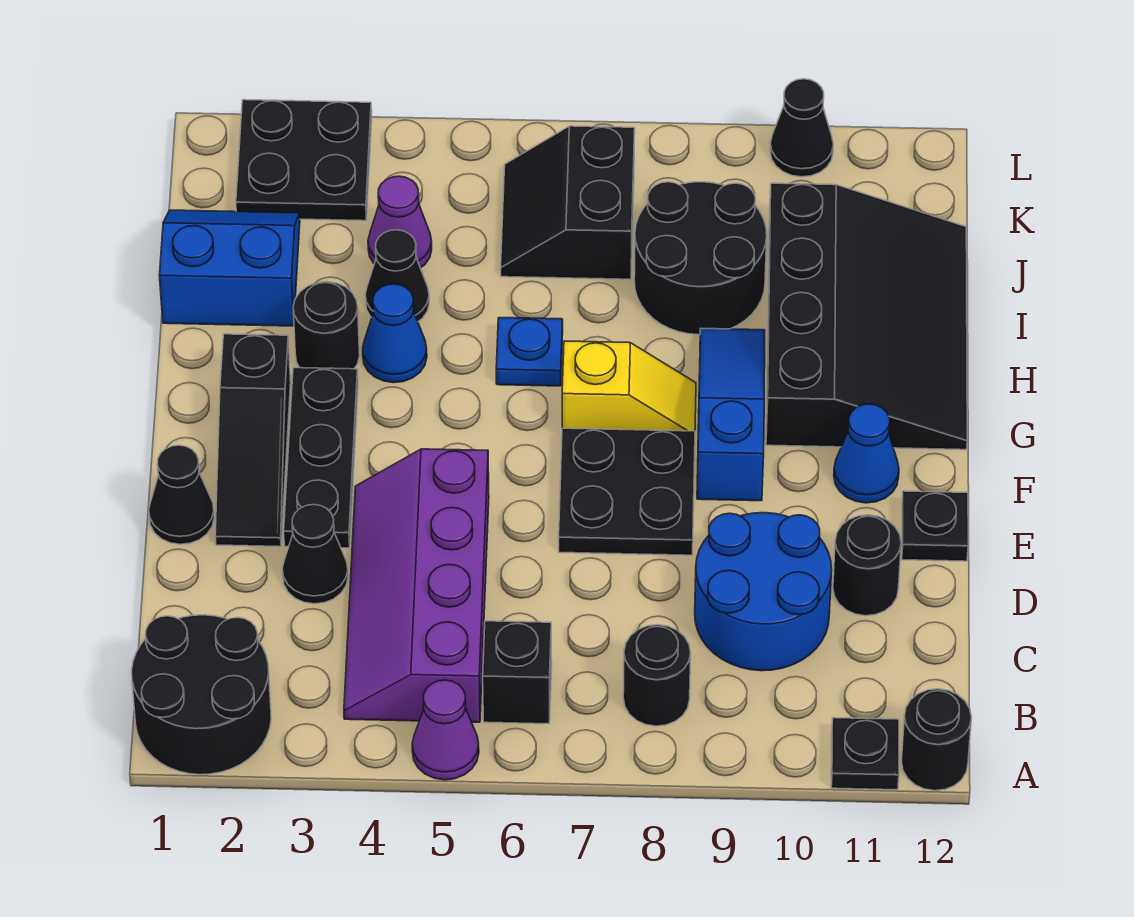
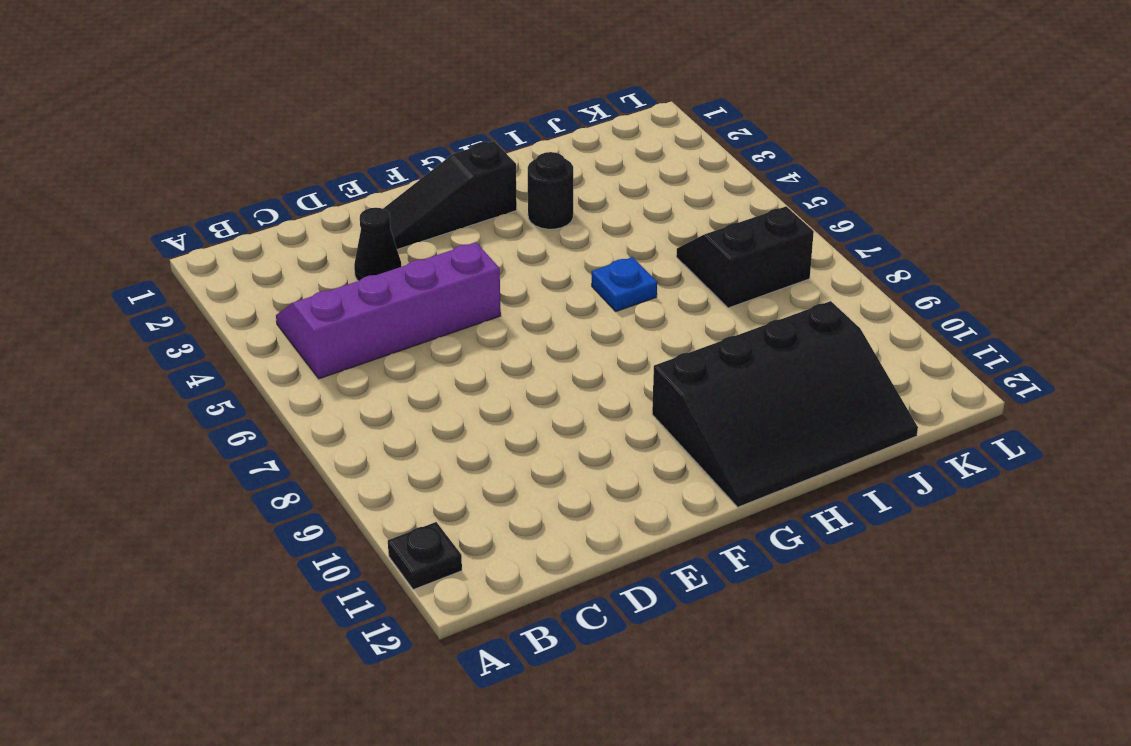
none -> black 2x2 round brick [132,615,271,775]
none -> purple 1x1 cone [412,680,479,780]
none -> black 1x1 round brick [902,689,972,791]

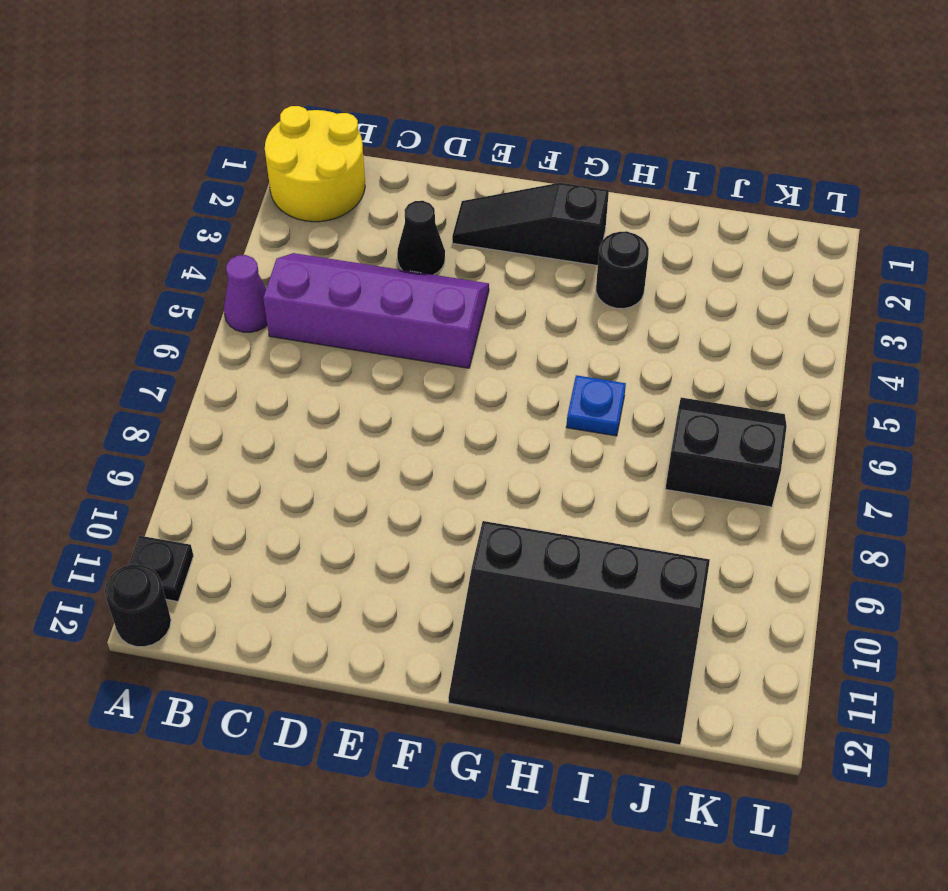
yellow 2x2 round brick [265,106,365,222] -> black 2x2 round brick [132,615,271,775]
none -> black 1x1 brick [483,621,552,724]
none -> black 1x1 round brick [623,625,691,726]
none -> blue 2x2 round brick [695,513,832,671]

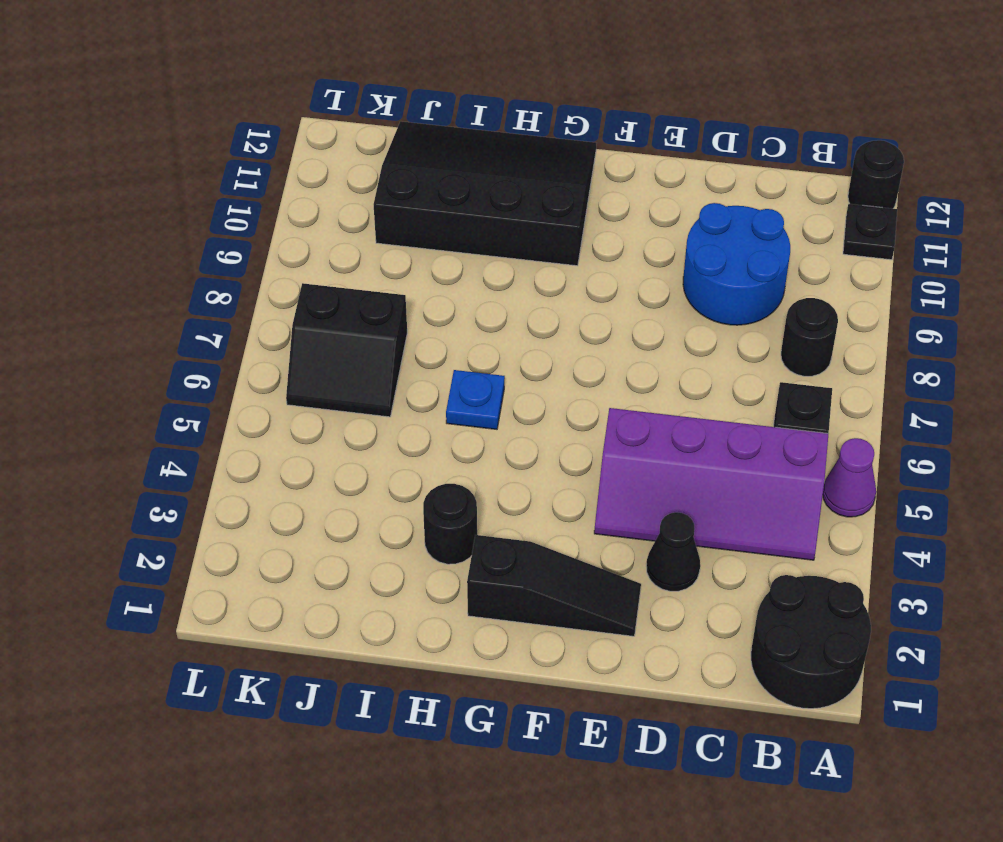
none -> black 1x1 round brick [833,515,901,616]
none -> black 1x1 cone [149,445,214,544]
none -> black 1x3 plate [284,368,358,548]

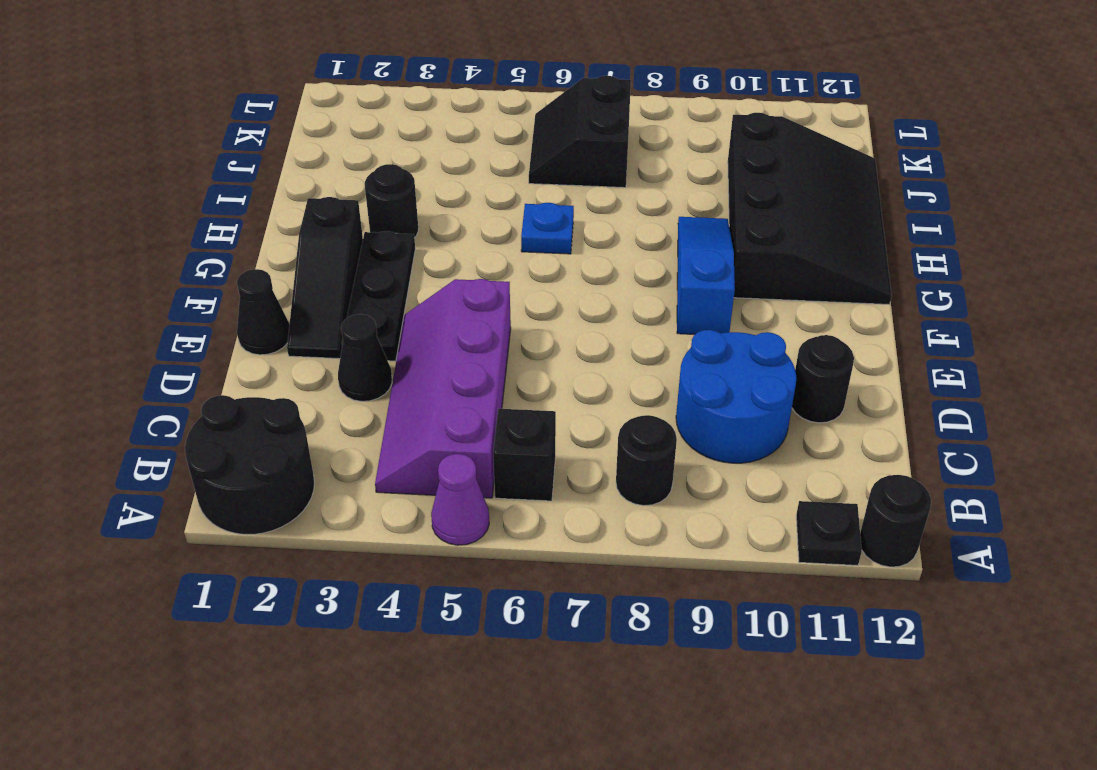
none -> black 2x2 plate [559,428,695,555]
none -> black 1x1 plate [902,491,968,561]
none -> blue 1x1 cone [834,404,899,503]

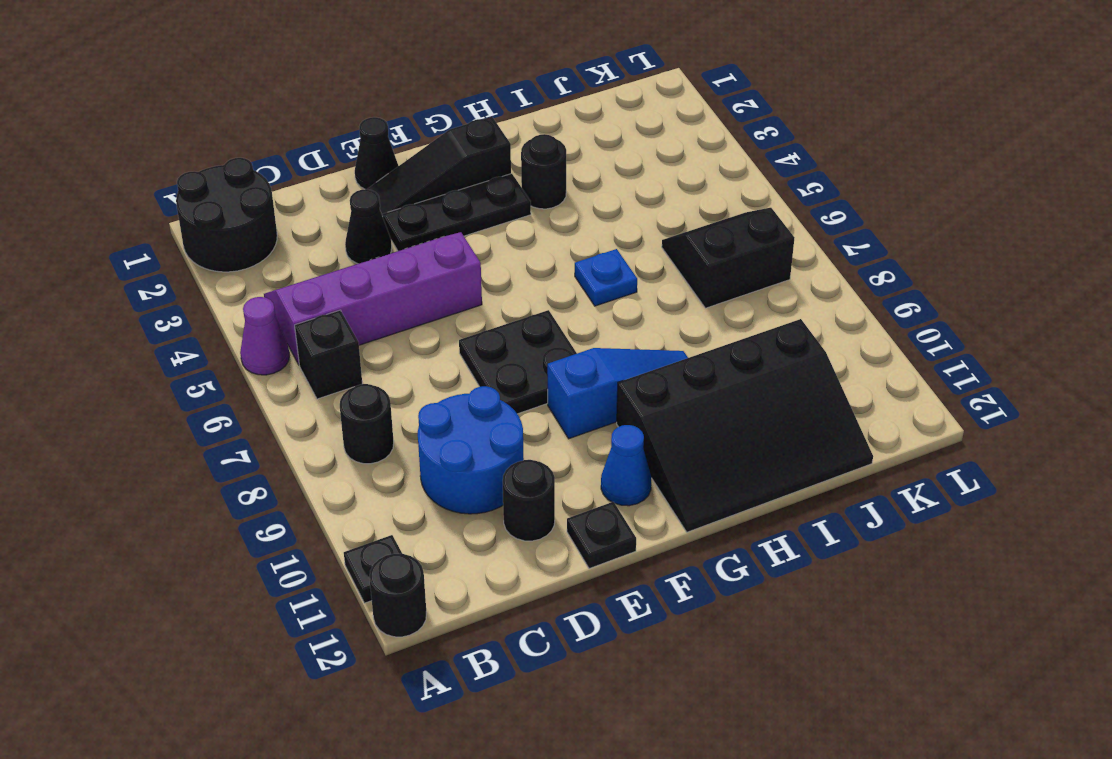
none -> yellow 1x2 slope [562,341,696,431]
none -> blue 1x1 cone [363,284,427,383]
none -> blue 2x2 slope [159,210,300,326]

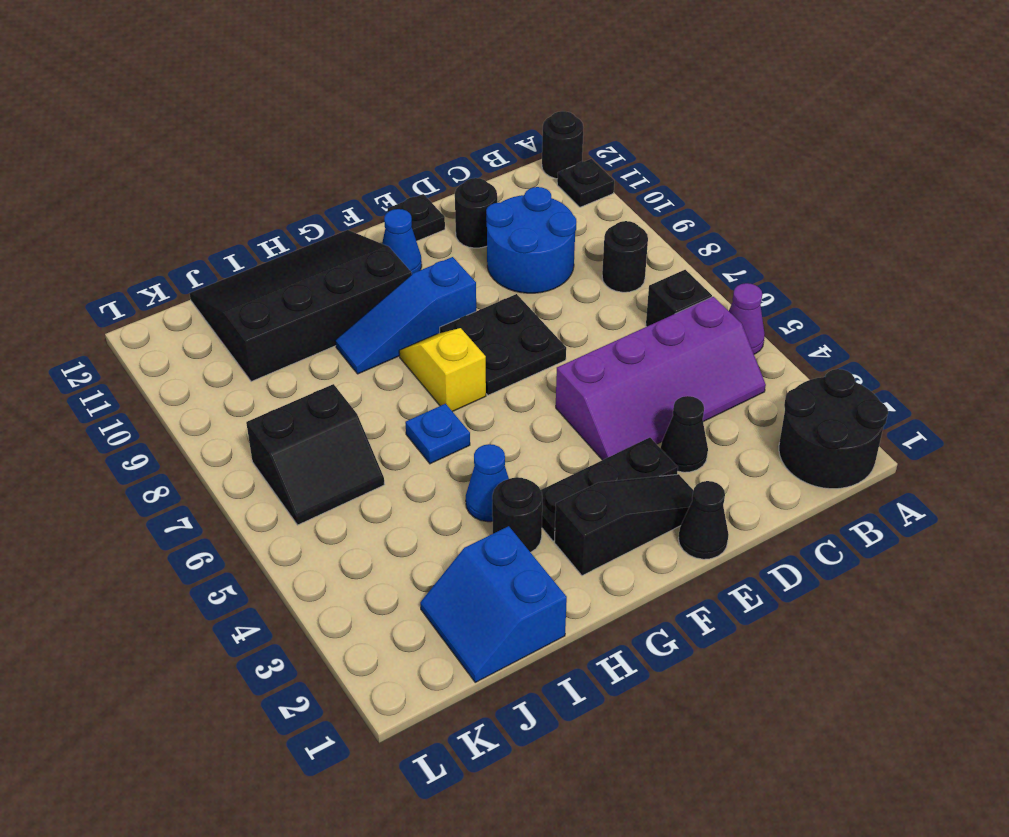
none -> black 1x1 cone [365,230,429,321]
none -> black 2x2 round brick [634,182,767,335]
none -> purple 1x1 cone [368,176,432,268]

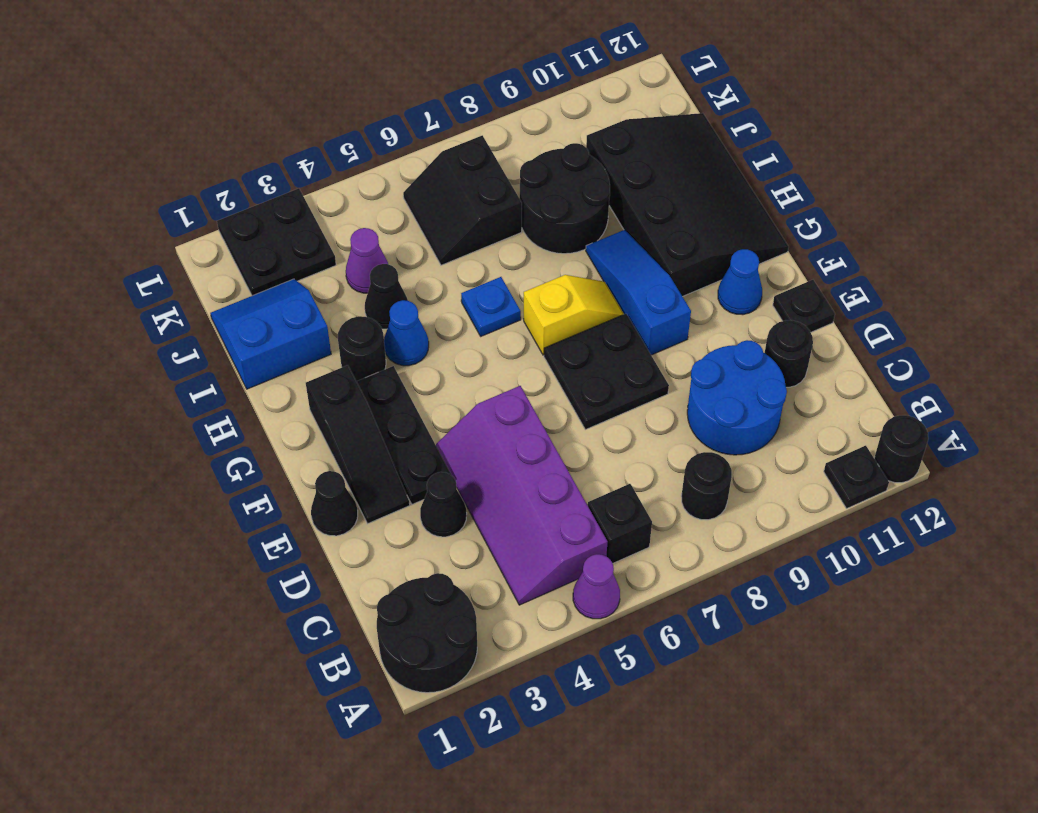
none -> black 1x1 cone [770,79,833,177]

